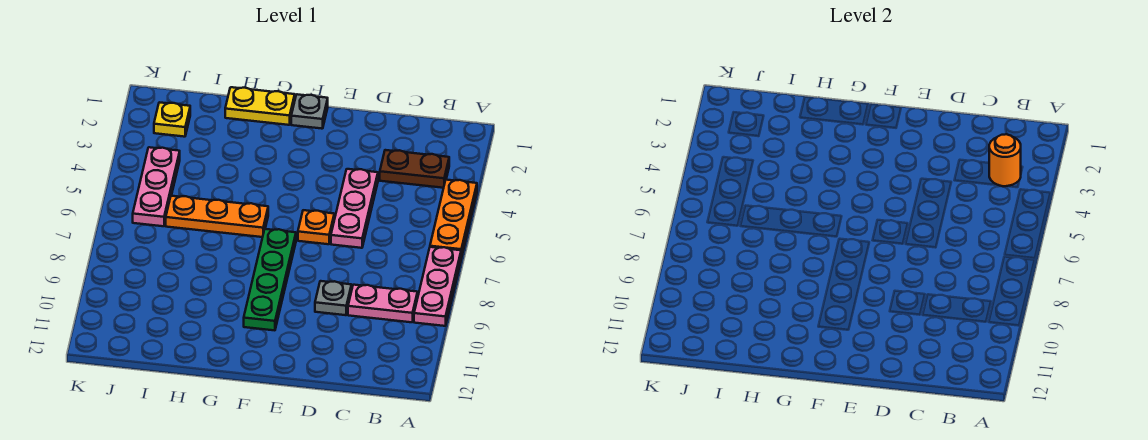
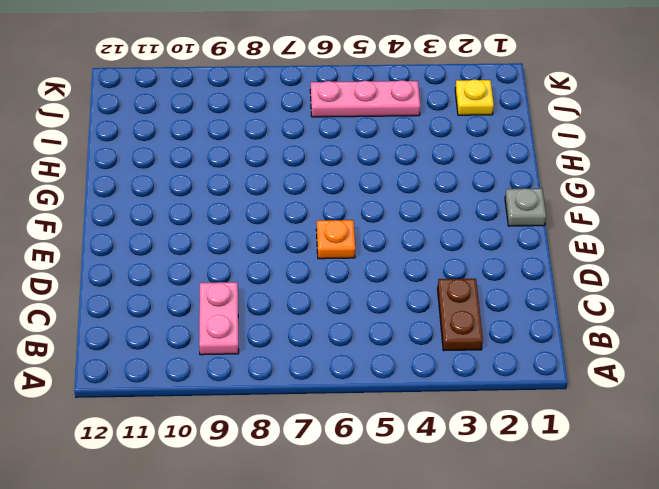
none -> orange 1x3 plate [430,180,477,258]
none -> pink 1x3 plate [414,247,461,326]
none -> pink 1x3 plate [331,169,378,248]

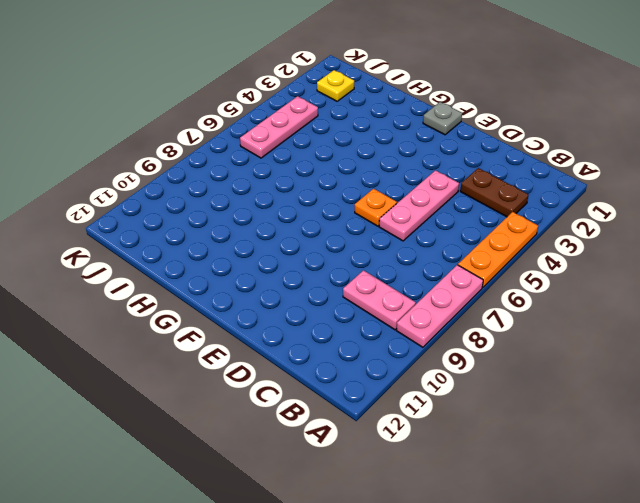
none -> grey 1x1 plate [315,281,352,315]
none -> green 1x4 plate [244,229,296,330]
none -> yellow 1x2 plate [225,87,295,125]

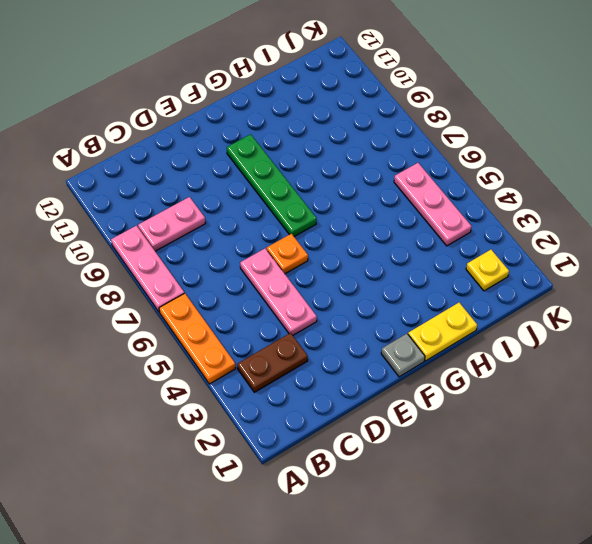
none -> grey 1x1 plate [315,281,352,315]
none -> orange 1x3 plate [166,196,268,237]
none -> orange 1x1 round brick [989,134,1021,186]

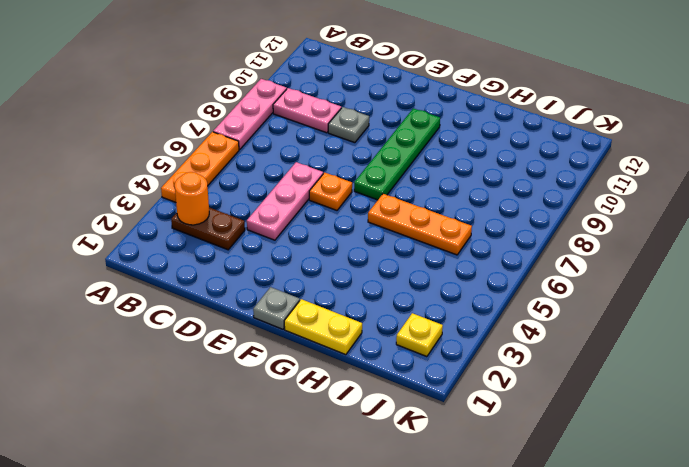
none -> pink 1x3 plate [133,147,180,226]

